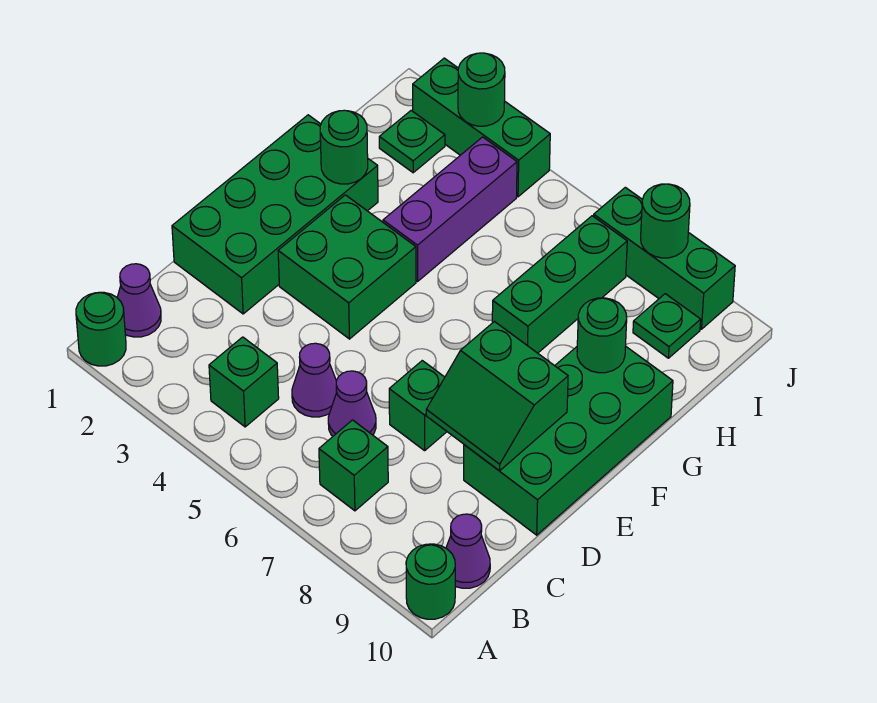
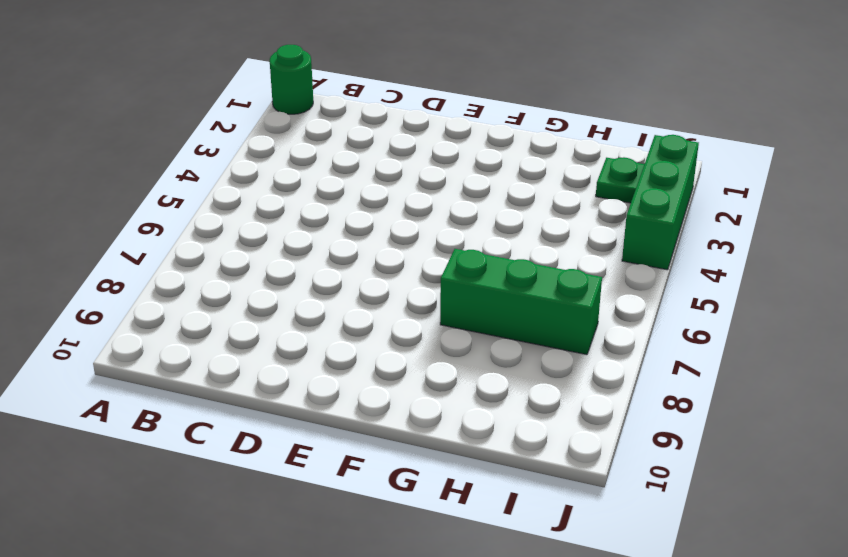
none -> green 1x1 round brick [406,544,455,619]
none -> purple 1x1 cone [117,264,161,337]
none -> green 1x1 brick [209,337,279,427]

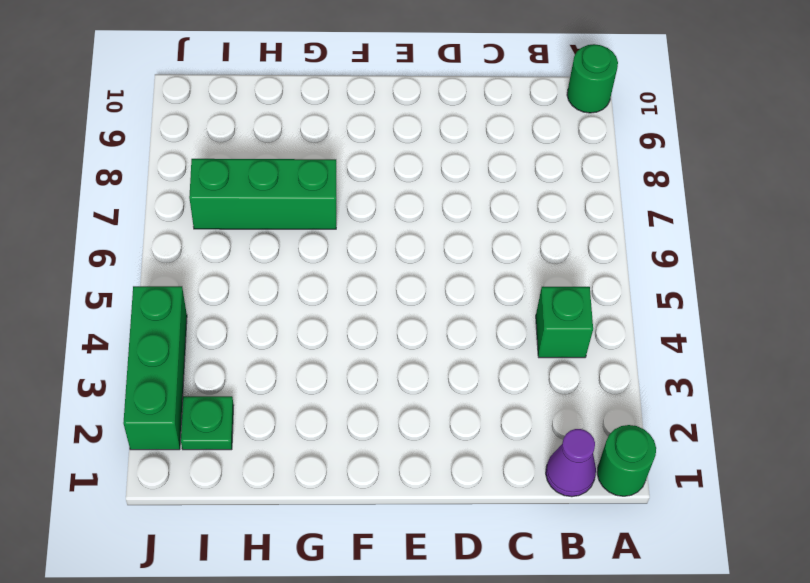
none -> green 1x1 brick [319,420,388,511]
none -> purple 1x1 cone [446,514,490,588]
none -> purple 1x1 cone [292,343,337,417]

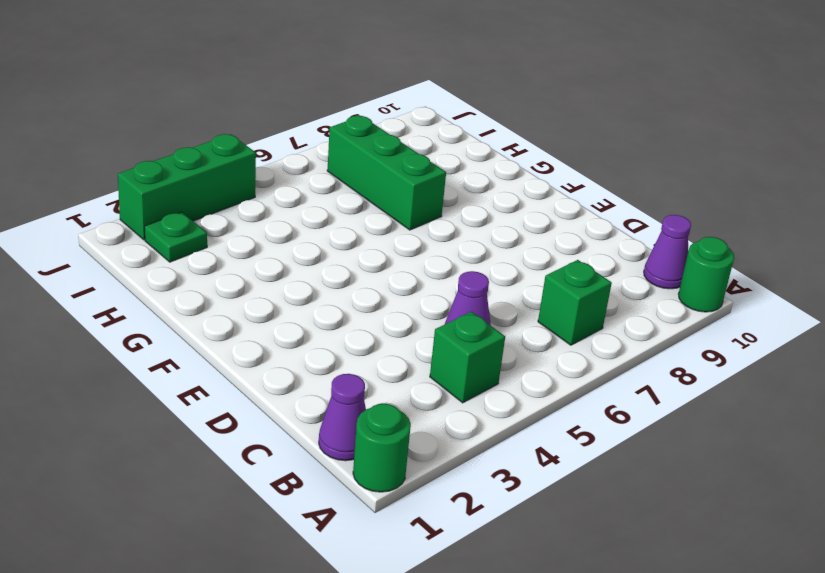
none -> purple 1x1 cone [328,371,376,436]
none -> green 2x4 brick [172,115,378,314]
none -> green 1x1 brick [389,361,447,451]

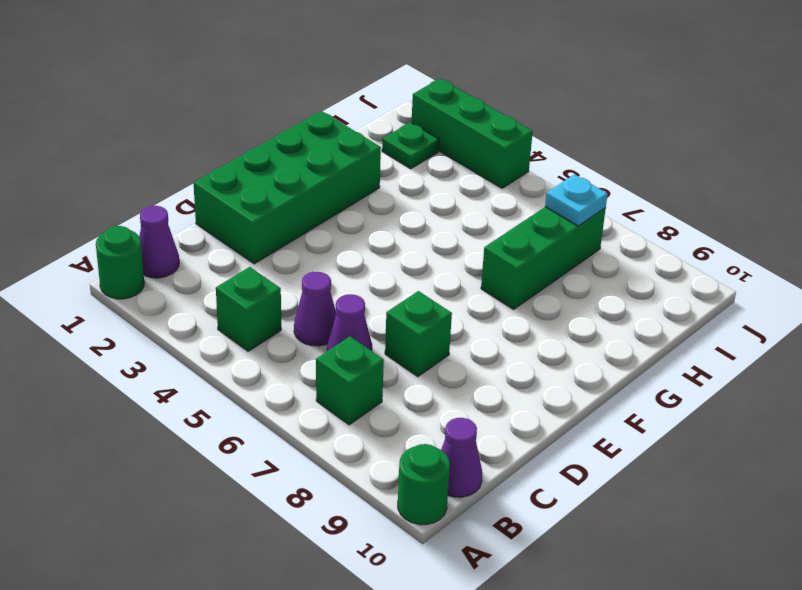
cyan 1x1 plate [545,174,608,226] -> none
none -> green 2x4 brick [464,346,673,535]
none -> green 2x2 brick [278,195,416,339]
none -> purple 1x3 brick [383,137,517,281]

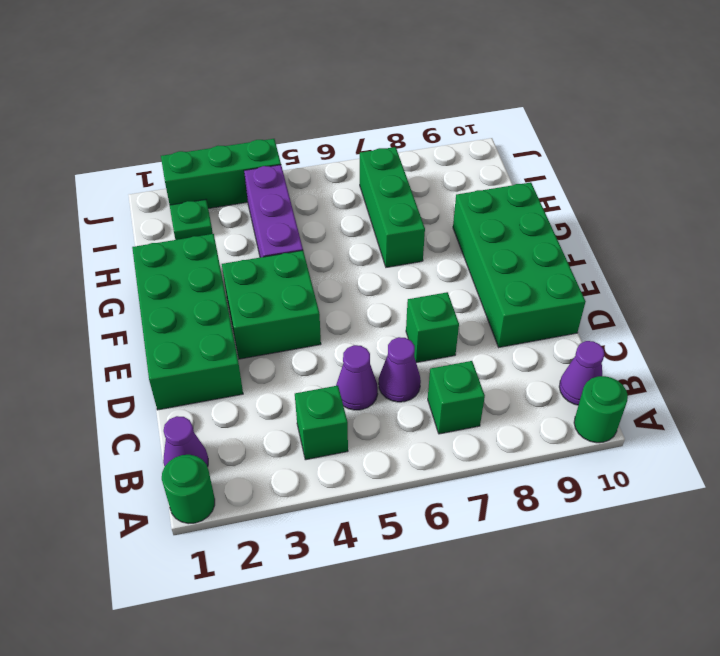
none -> green 1x1 plate [633,294,701,358]
none -> green 1x3 brick [594,187,735,329]
none -> green 2x2 slope [426,322,568,471]

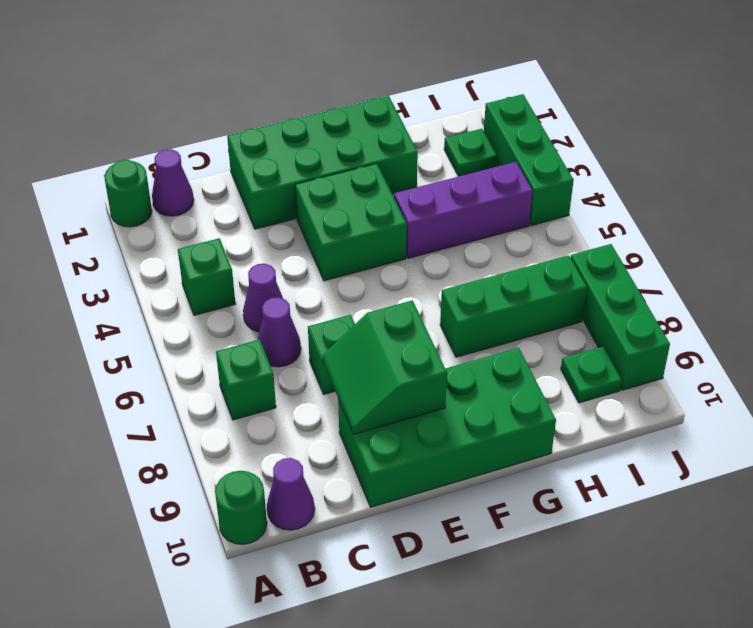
none -> green 1x1 round brick [320,110,368,184]
none -> green 1x1 round brick [577,298,627,373]
none -> green 1x1 round brick [458,53,505,126]

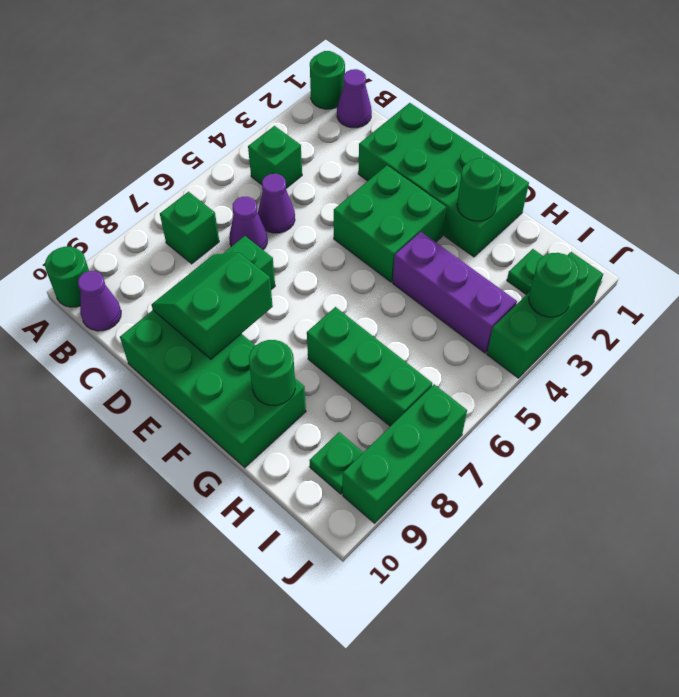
none -> green 1x1 round brick [641,184,690,258]

